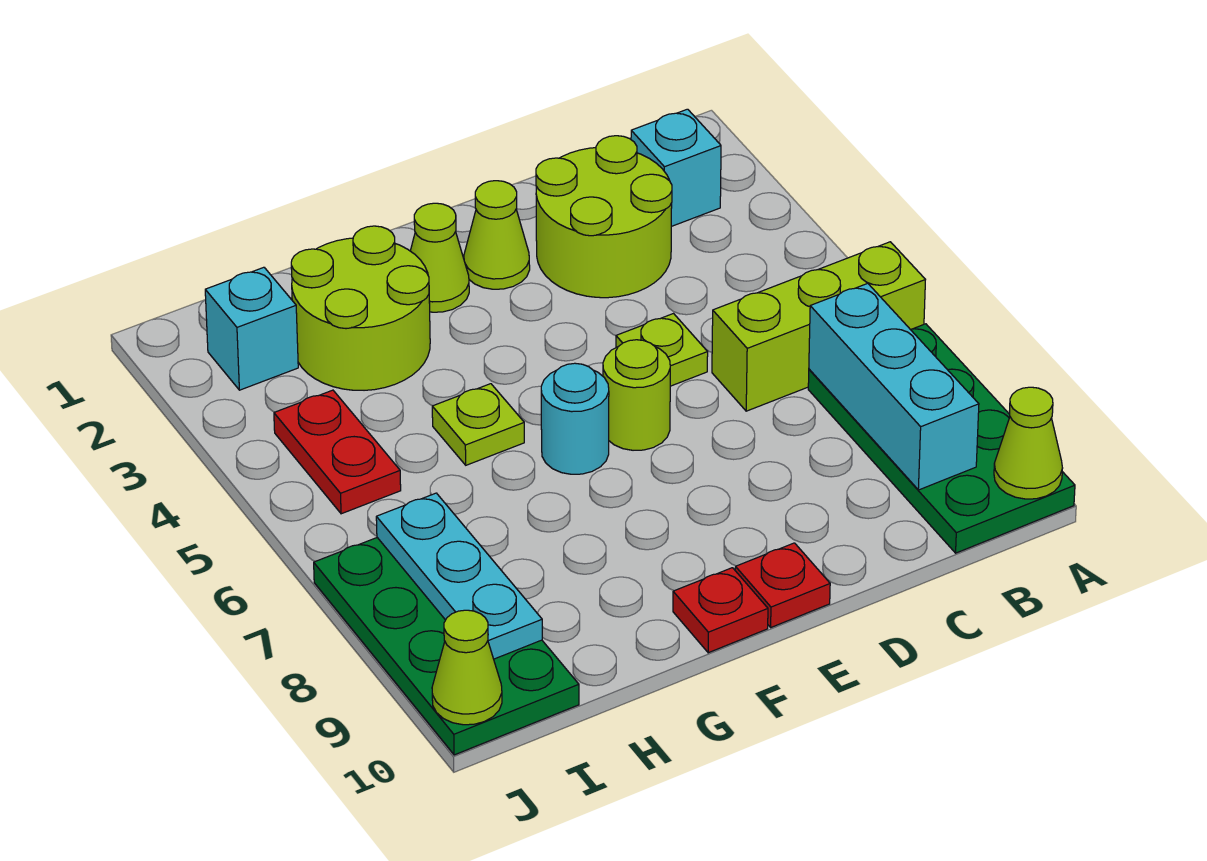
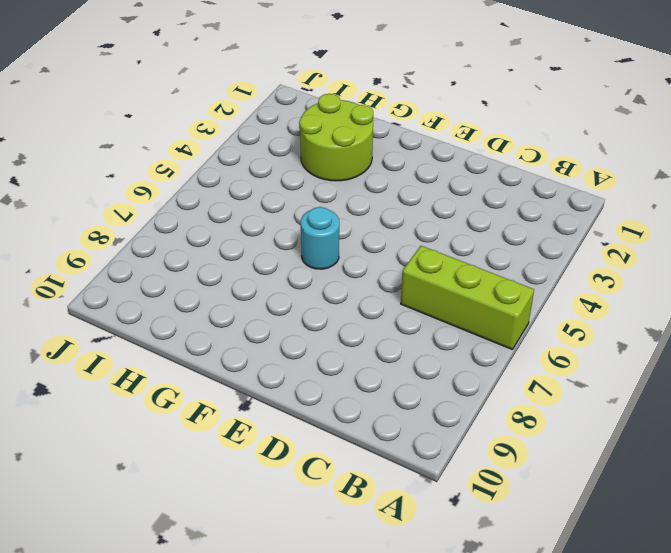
none -> green 2x4 plate [808,324,1075,553]
none -> cyan 1x1 brick [631,109,721,227]
none -> lime 2x2 round brick [536,136,672,298]

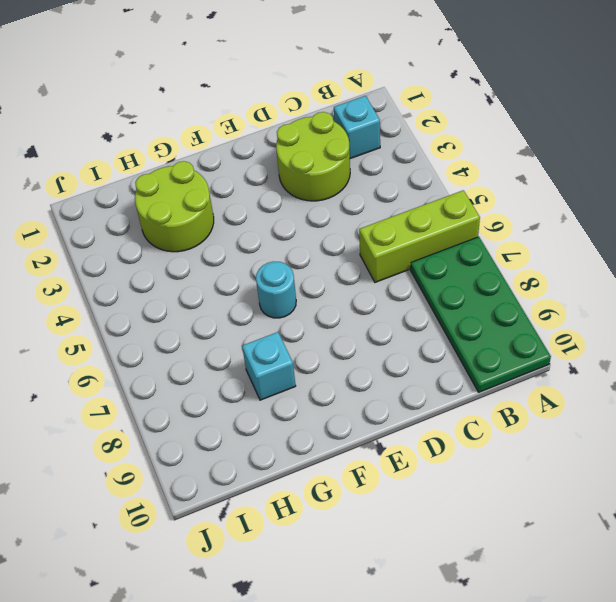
cyan 1x1 brick [242,332,296,400] -> cyan 1x1 brick moved to [205,267,298,390]
none -> lime 1x1 plate [616,314,708,386]
none -> lime 1x1 cone [464,181,530,289]
none -> lime 1x1 round brick [603,340,670,450]

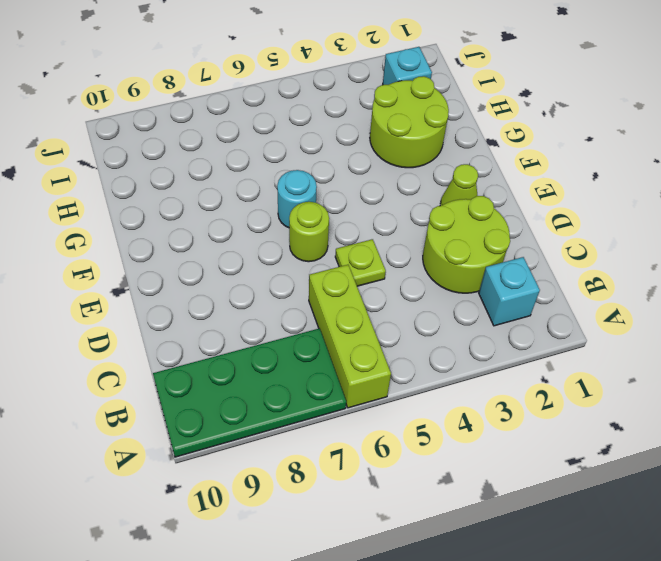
none -> red 1x1 plate [735,543,830,627]
none -> lime 1x1 cone [410,203,469,312]
none -> red 1x1 plate [673,568,768,653]

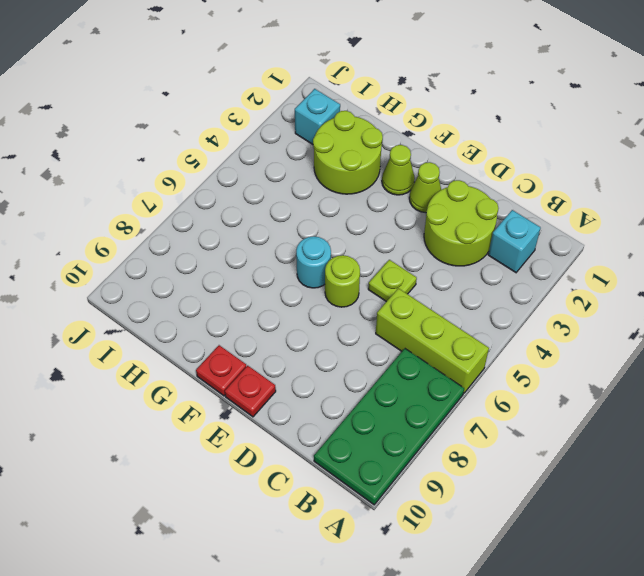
none -> lime 1x1 plate [432,384,524,465]
none -> red 1x2 plate [274,390,401,514]
none -> green 2x4 plate [314,538,579,755]

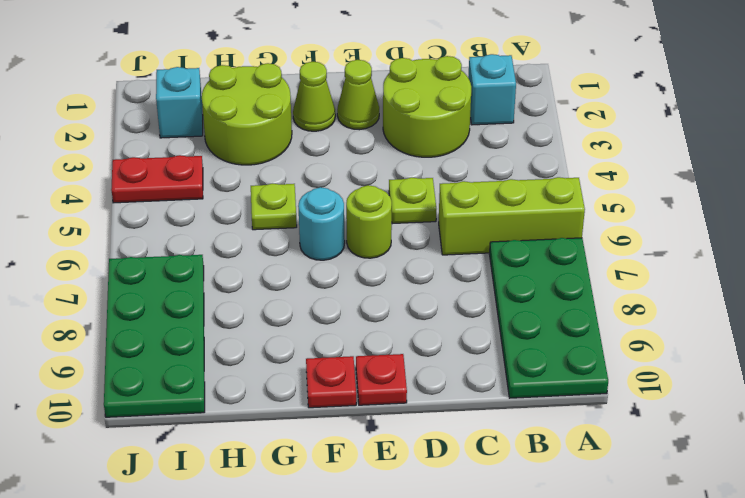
red 1x2 plate [111,155,203,203] -> red 1x2 plate turned to [274,390,401,514]
none -> lime 1x1 cone [994,387,1062,499]
none -> cyan 1x3 brick [809,283,979,490]
none -> cyan 1x3 plate [376,493,542,659]

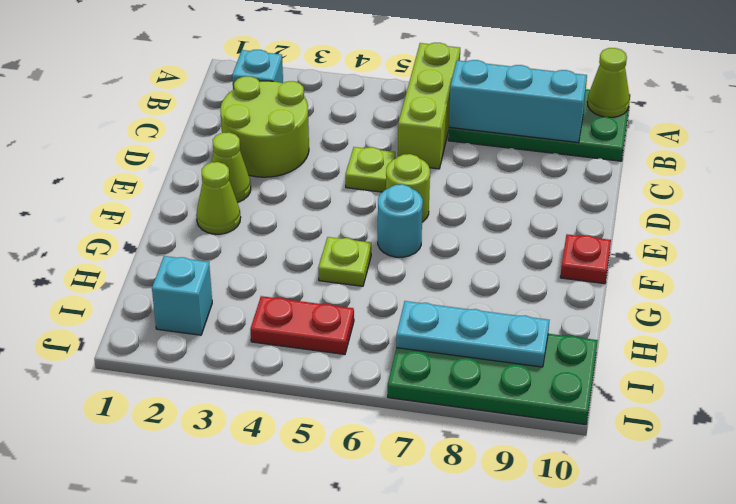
none -> red 1x1 plate [735,543,830,627]
none -> lime 2x2 round brick [291,226,430,390]
none -> lime 1x1 cone [432,610,502,725]

